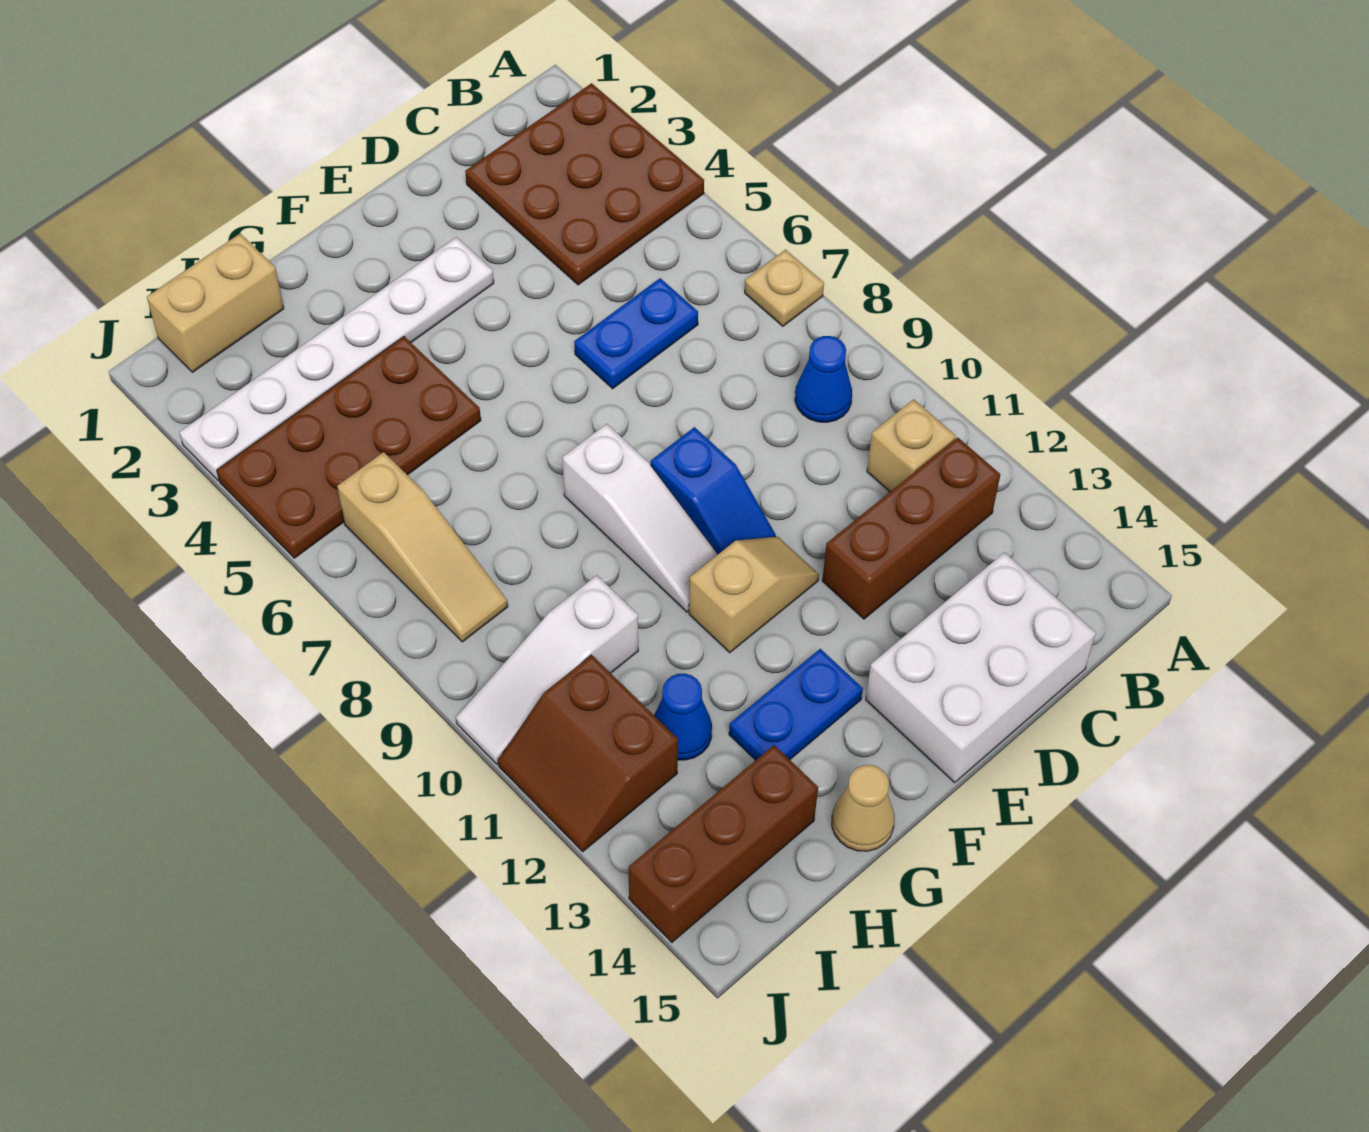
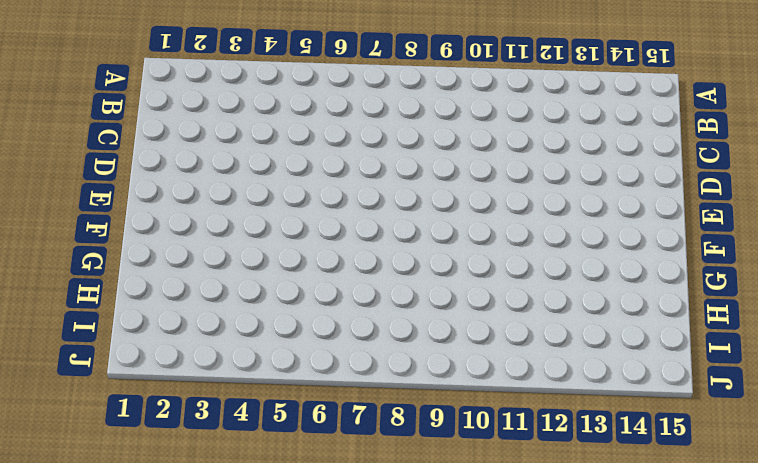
none -> brown 3x3 plate [465,83,704,285]
none -> tan 1x1 plate [745,250,824,326]
none -> blue 1x1 cone [795,336,852,422]

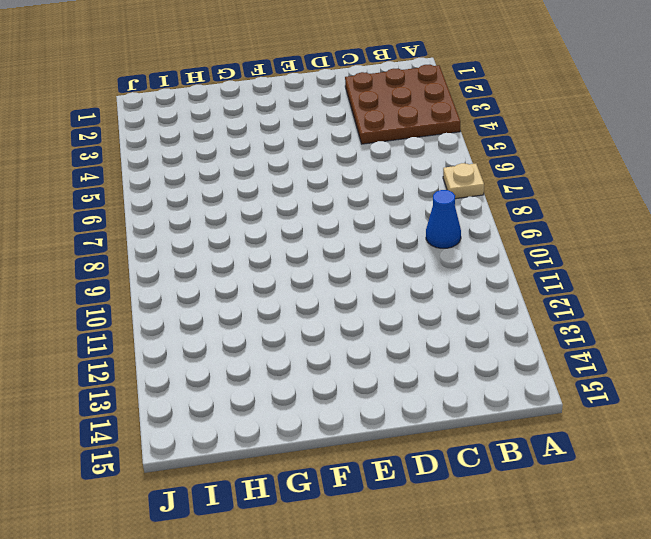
none -> tan 1x1 brick [867,399,956,492]
none -> brown 1x3 brick [822,438,1000,619]
none -> blue 1x2 plate [574,278,698,389]

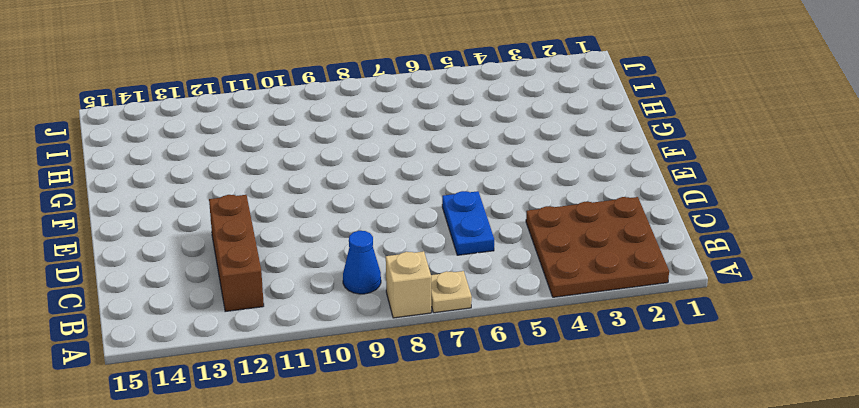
tan 1x1 brick [386,251,431,318] -> tan 1x1 brick moved to [867,399,956,492]
none -> white 2x3 brick [866,552,1096,783]
none -> white 1x6 plate [179,237,494,481]
none -> blue 1x2 slope [651,427,776,554]

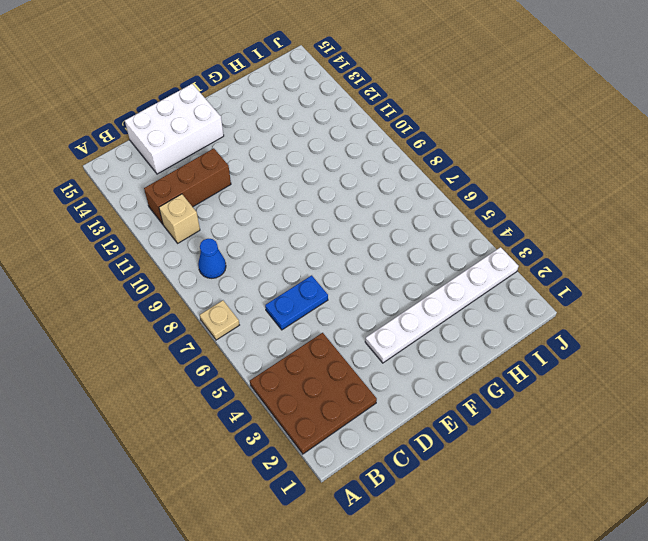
none -> blue 1x2 slope [651,427,776,554]
none -> tan 1x2 slope [689,537,819,653]
none -> white 1x3 slope [562,424,718,612]

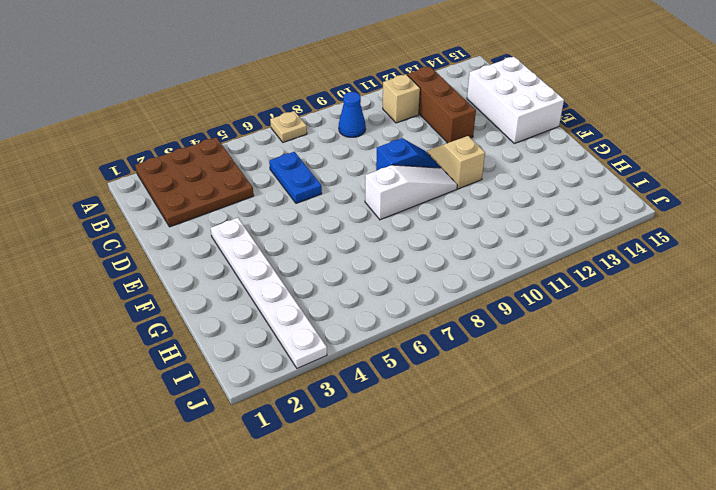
none -> blue 1x2 plate [729,649,863,760]
none -> brown 2x4 plate [217,337,481,558]
none -> tan 1x1 cone [832,765,894,851]

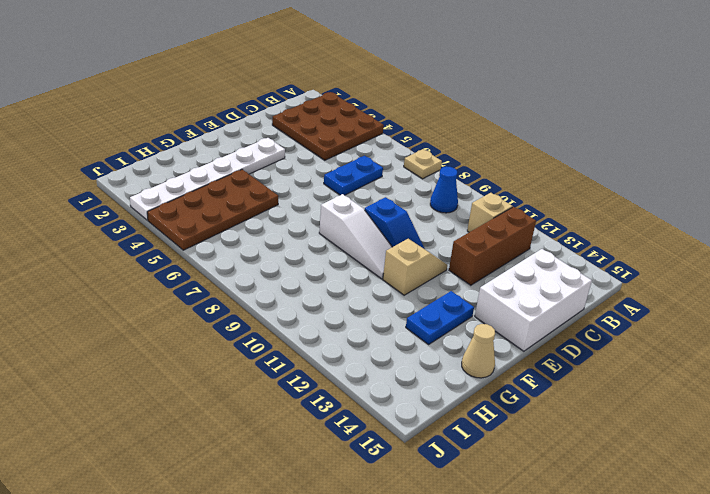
none -> tan 1x2 brick [147,234,284,372]
none -> white 1x3 slope [456,575,638,764]
none -> blue 1x1 cone [654,674,712,760]

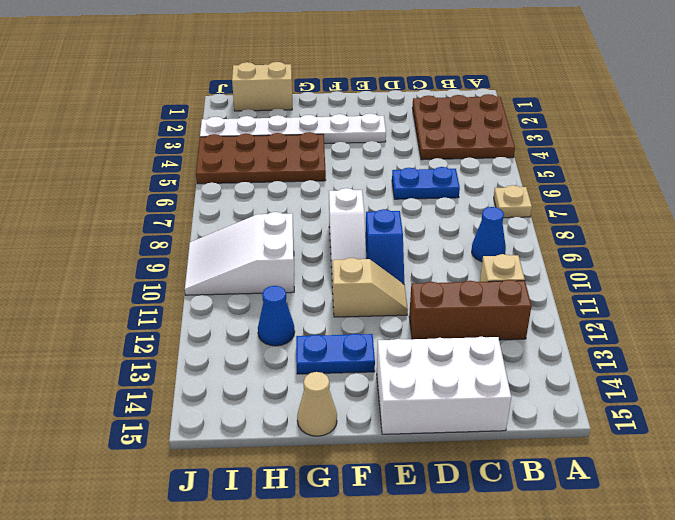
white 2x3 slope [185,212,294,295] -> white 1x3 slope [456,575,638,764]
none -> brown 1x3 brick [629,745,818,942]
none -> tan 1x3 slope [337,452,508,642]
none -> brown 2x2 slope [498,655,678,852]

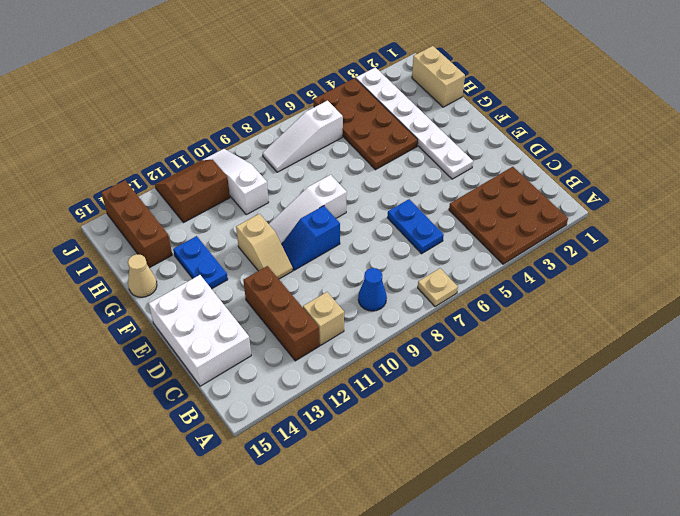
white 1x3 slope [263,101,343,172] -> tan 1x3 slope [337,452,508,642]
none -> blue 1x1 cone [654,674,712,760]

